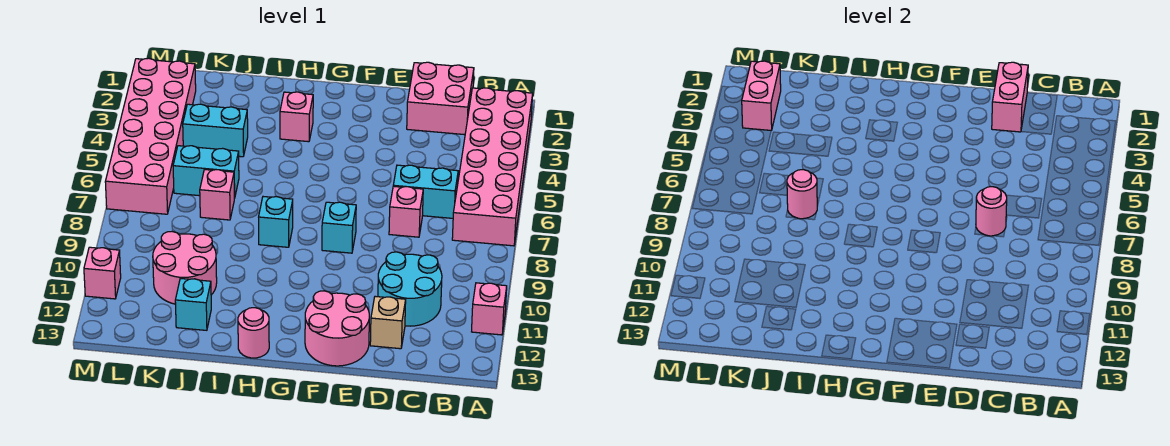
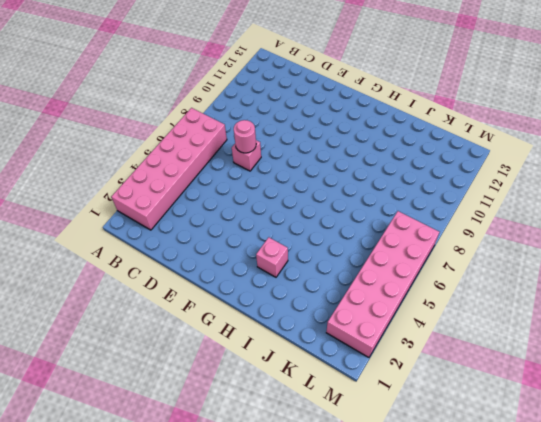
none -> pink 1x1 brick [472,283,507,335]
none -> pink 2x2 brick [407,62,474,135]
none -> cyan 1x2 brick [393,165,458,218]

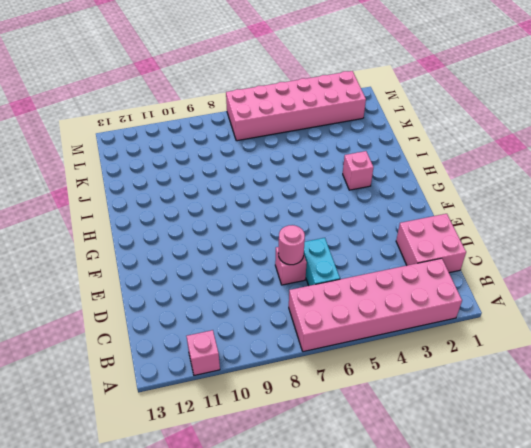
none -> cyan 2x2 round brick [378,252,442,326]
none -> tan 1x1 brick [370,296,406,349]
none -> pink 2x2 round brick [305,291,369,366]

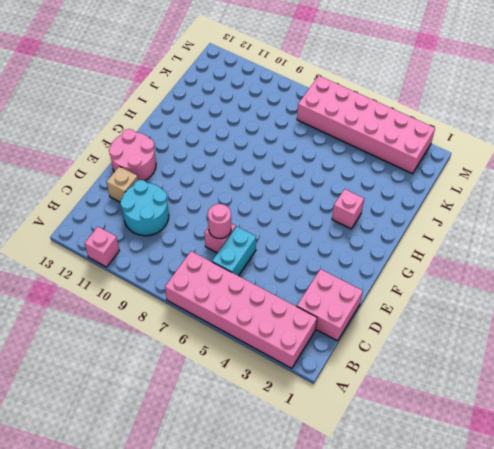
none -> cyan 1x1 brick [322,202,356,253]
none -> cyan 1x1 brick [259,197,293,247]
none -> pink 1x1 round brick [238,308,269,358]

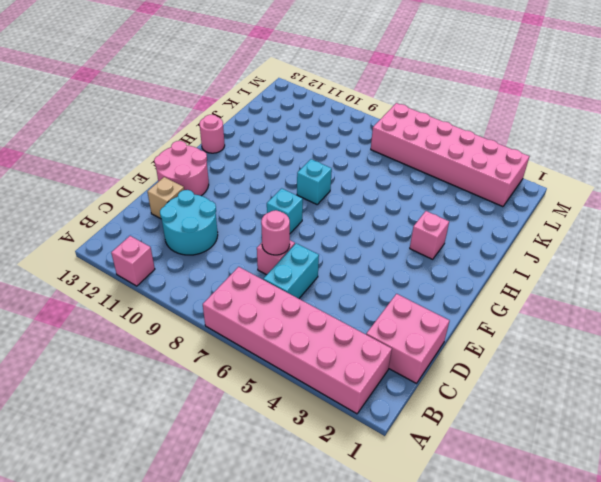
none -> cyan 1x2 brick [183,104,248,157]
none -> cyan 1x2 brick [173,146,239,198]
none -> pink 1x1 brick [200,170,234,220]

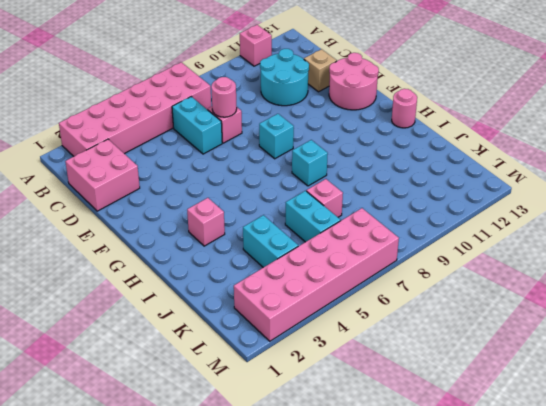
none -> pink 2x2 round brick [153,232,217,304]
none -> cyan 1x1 brick [175,278,211,330]
none -> pink 1x1 brick [84,247,121,299]

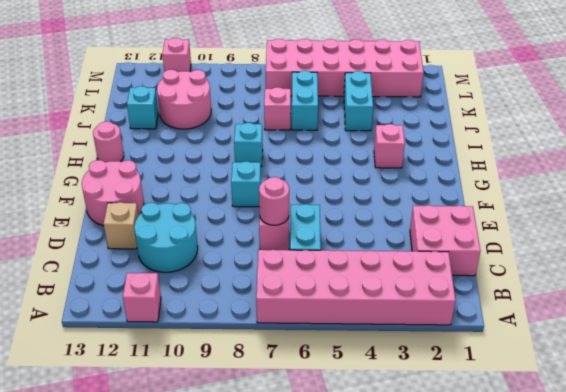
none -> pink 1x2 brick [992,62,1028,132]
none -> pink 1x1 round brick [787,170,817,219]
none -> pink 1x2 brick [742,61,781,130]

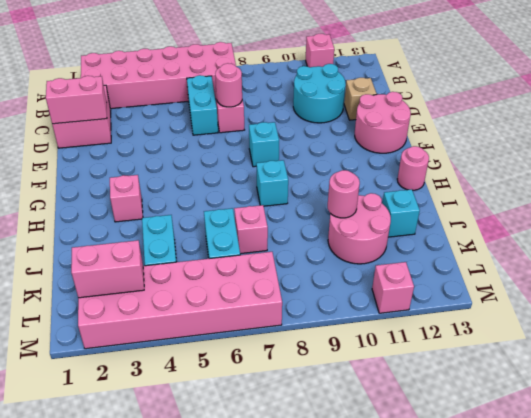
pink 1x1 round brick [328,170,360,218] -> pink 1x1 round brick moved to [787,170,817,219]

